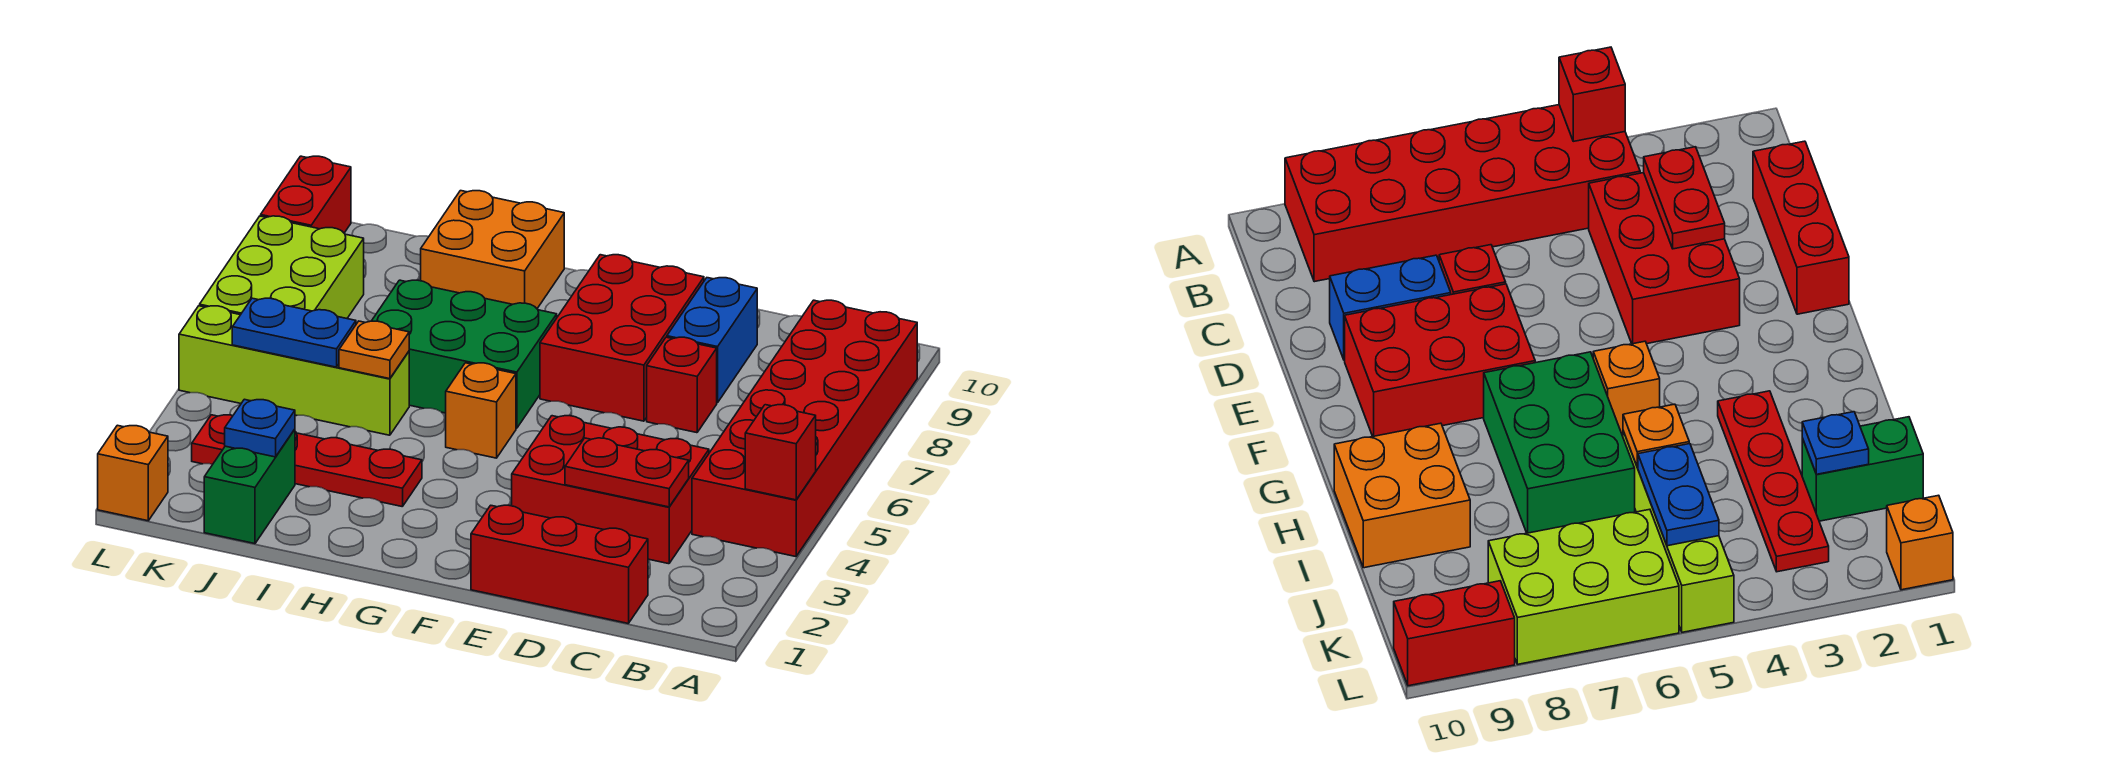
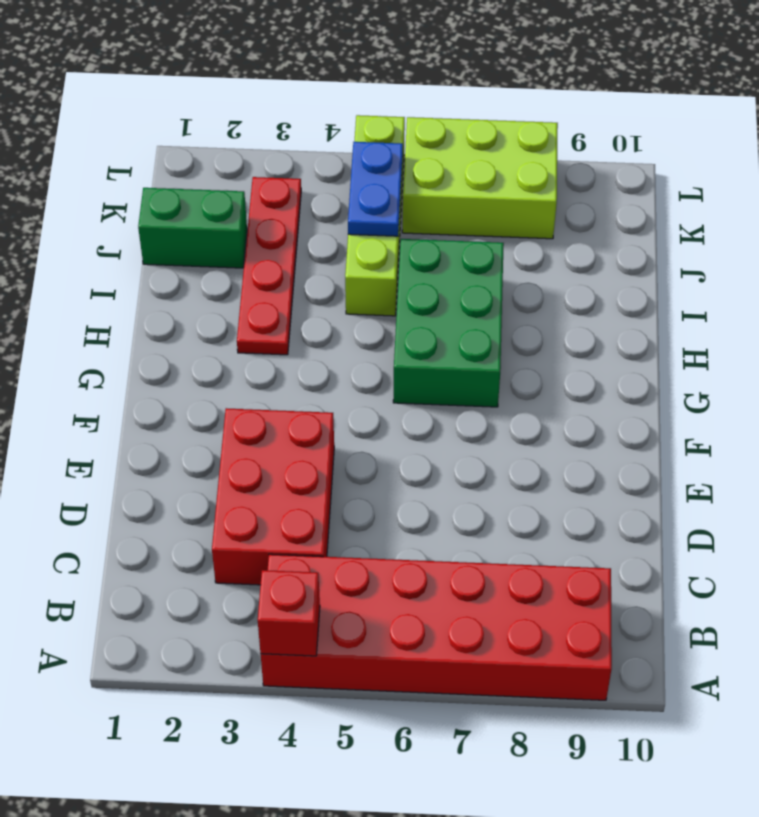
none -> red 1x3 brick [471,505,648,623]
none -> red 1x1 brick [647,337,717,433]
none -> blue 1x2 brick [667,278,757,403]

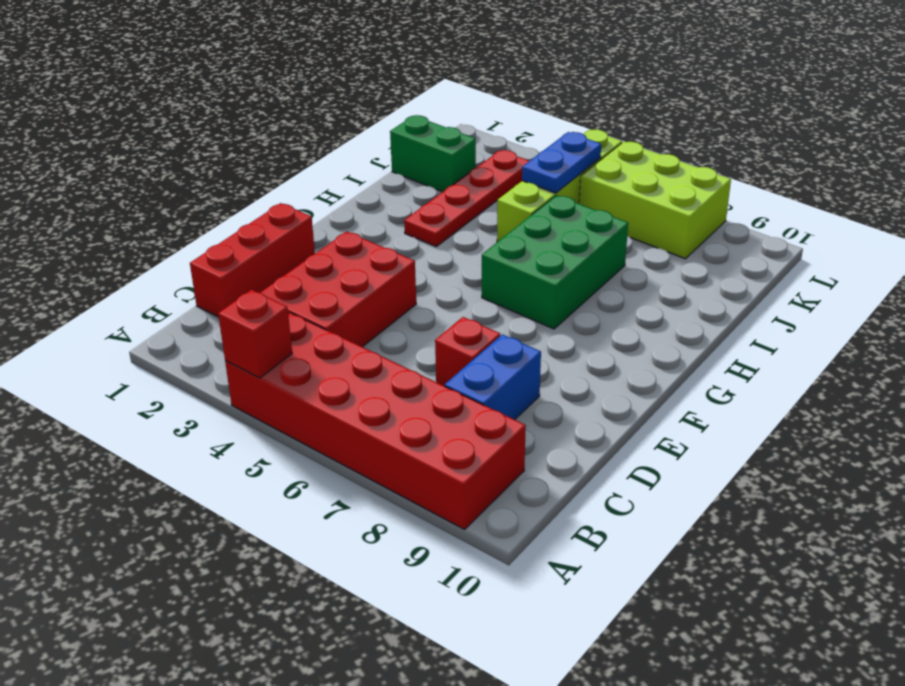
blue 1x2 brick [445,334,541,420] -> blue 1x2 brick turned to [667,278,757,403]
none -> red 2x3 brick [540,255,704,421]
none -> orange 1x1 brick [446,363,516,458]
none -> orange 2x2 brick [421,191,564,308]

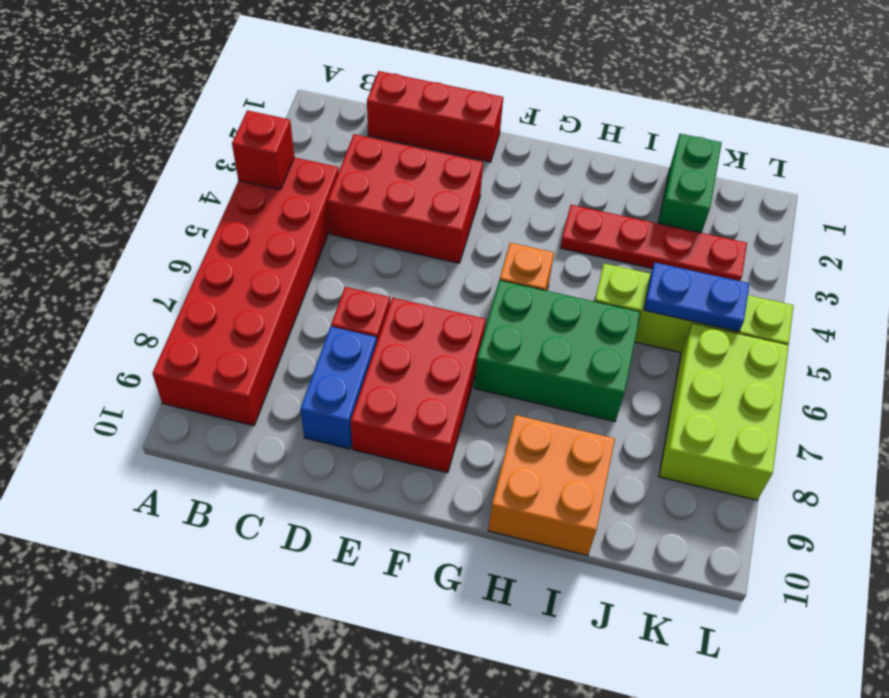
none -> orange 1x1 brick [98,425,168,521]
none -> red 1x2 brick [261,156,351,233]
none -> red 1x2 plate [565,438,689,507]

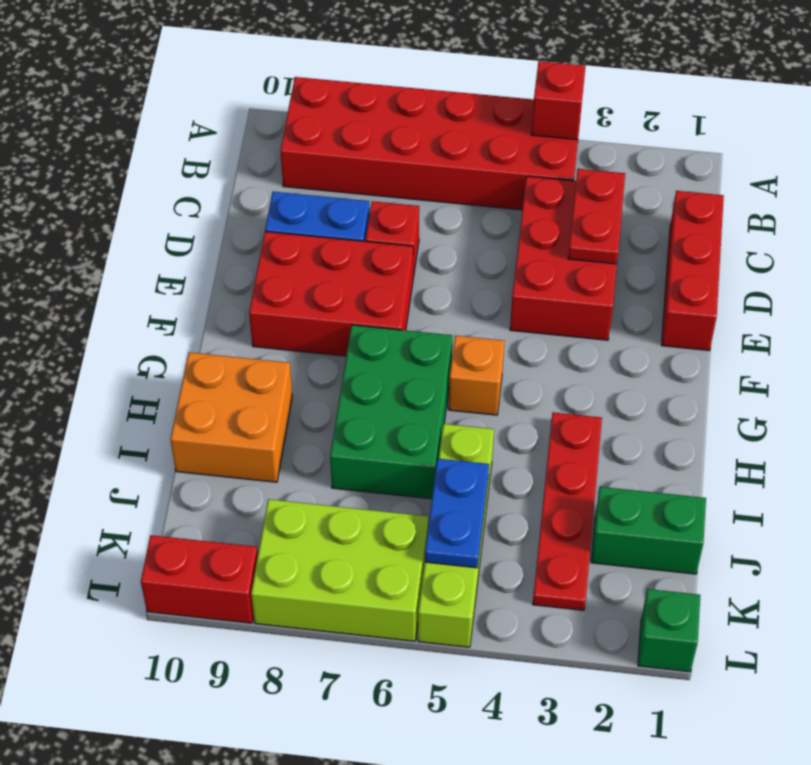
green 1x1 brick [638,589,700,672] -> orange 1x1 brick [98,425,168,521]
none -> orange 1x1 plate [339,321,409,379]
none -> blue 1x1 plate [225,399,295,457]

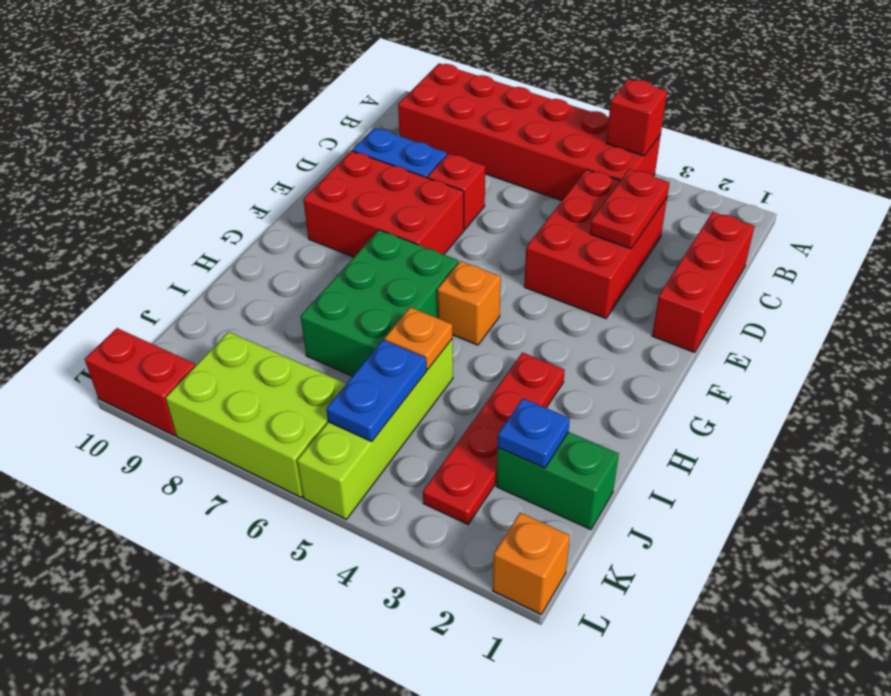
none -> orange 2x2 brick [421,191,564,308]

